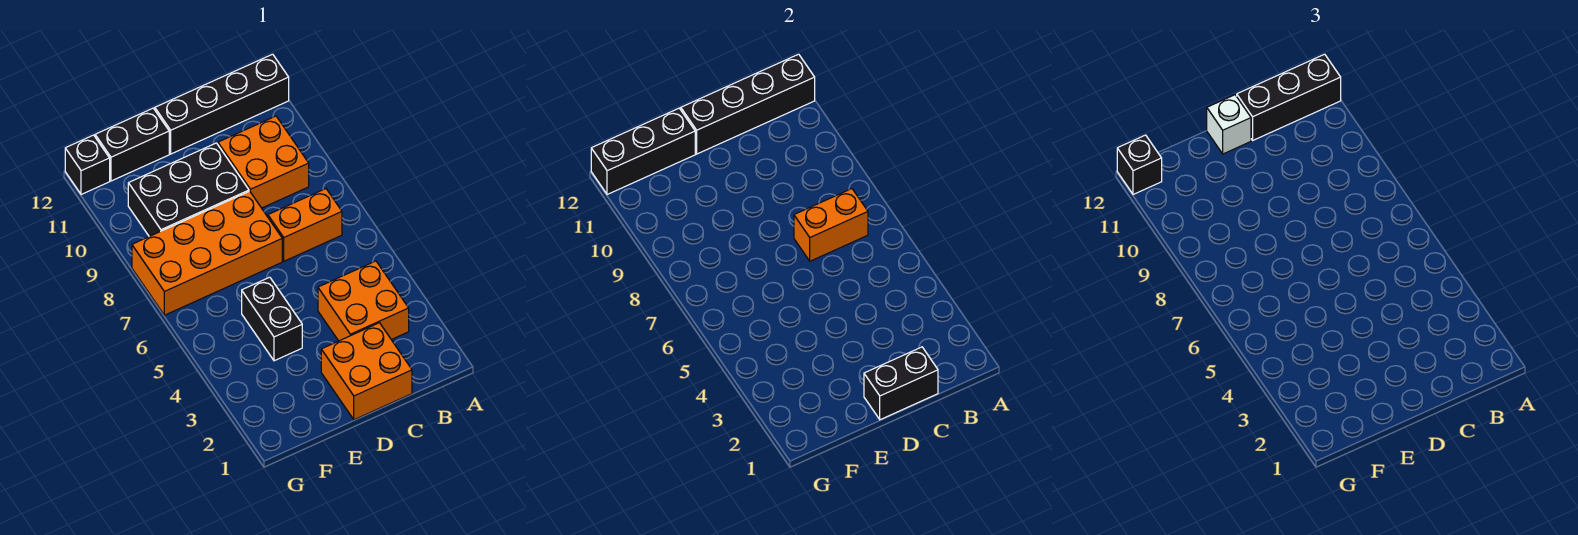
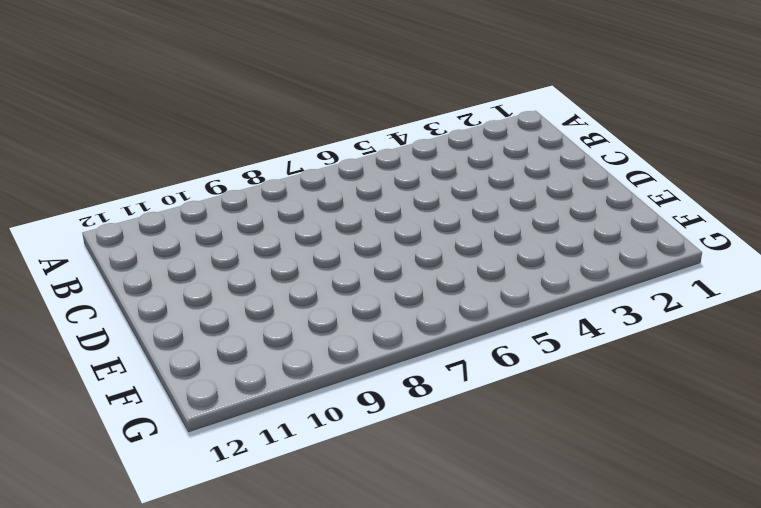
none -> black 1x4 brick [155,54,289,154]
none -> orange 2x2 brick [318,261,409,341]
none -> orange 1x2 brick [268,189,342,261]

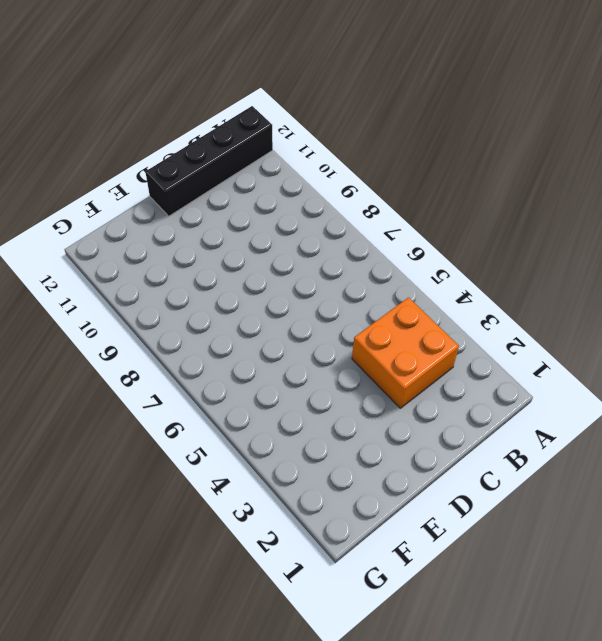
none -> orange 1x2 brick [268,189,342,261]
none -> orange 2x2 brick [218,116,309,208]
none -> orange 2x2 brick [321,323,412,420]

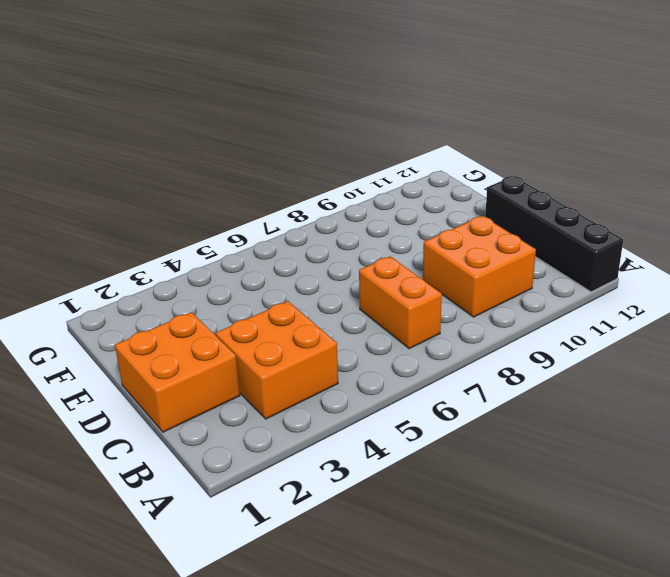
none -> orange 2x4 brick [132,191,282,315]
none -> black 2x3 brick [128,143,249,236]
none -> black 1x2 brick [242,277,302,361]

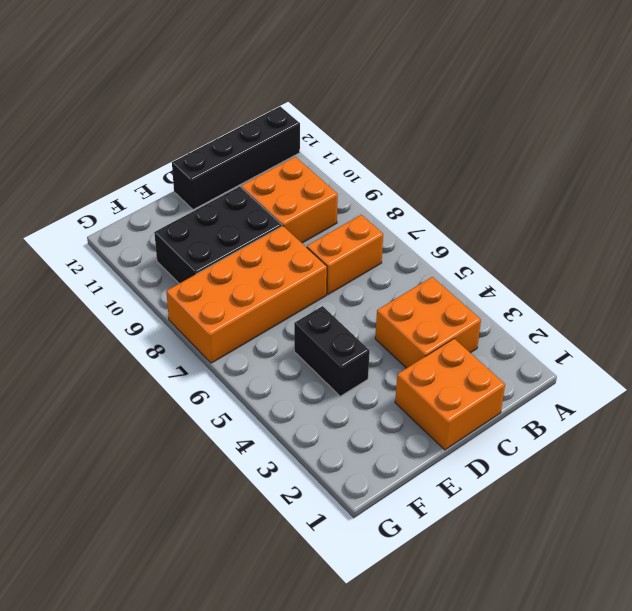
none -> black 1x2 brick [95,108,169,181]
none -> black 1x1 brick [65,135,110,194]
none -> black 1x4 brick [681,54,815,154]

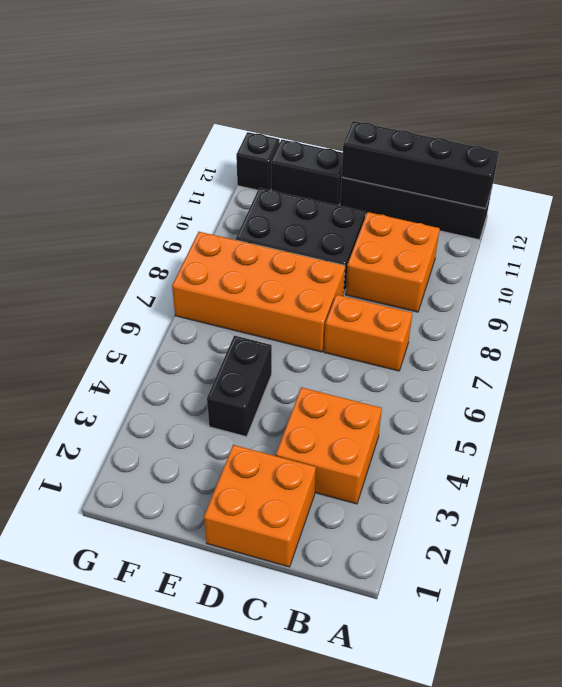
none -> orange 1x2 brick [794,189,868,261]
none -> black 1x2 brick [864,347,938,420]
none -> black 1x3 brick [591,108,695,194]

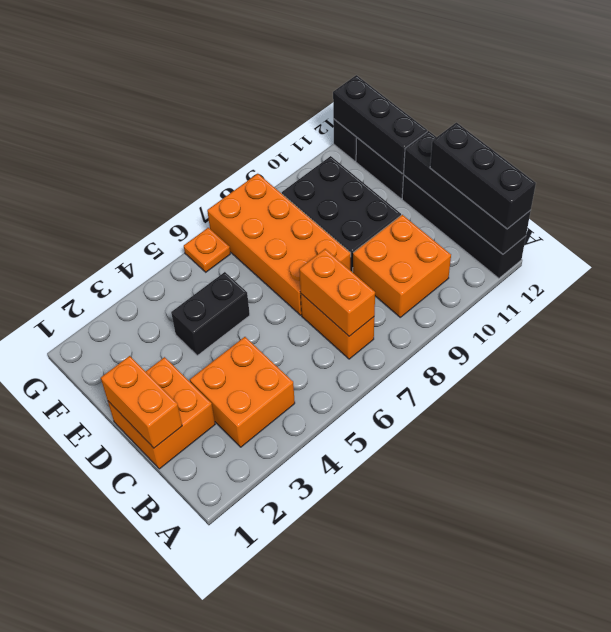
orange 1x2 brick [101,356,182,448] -> black 1x2 brick [864,347,938,420]
orange 1x1 plate [184,228,230,272] -> none
none -> white 1x1 brick [1207,95,1251,154]
none -> black 1x1 brick [1117,135,1162,194]

